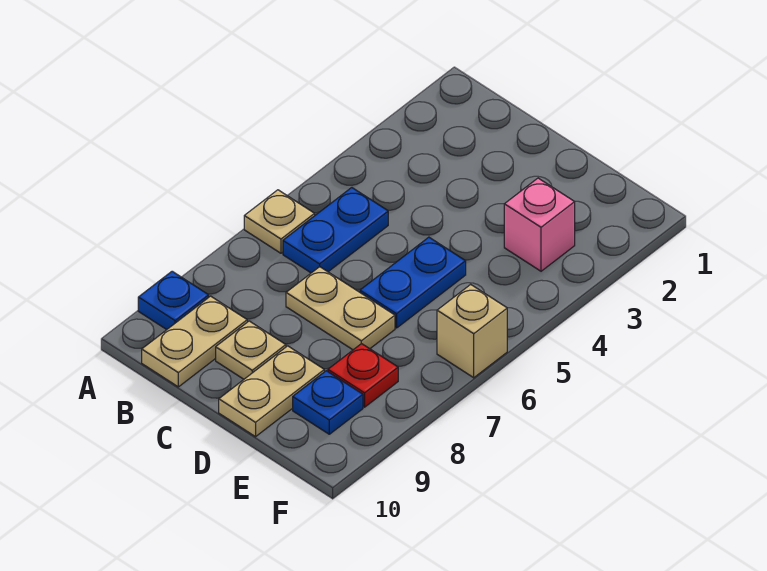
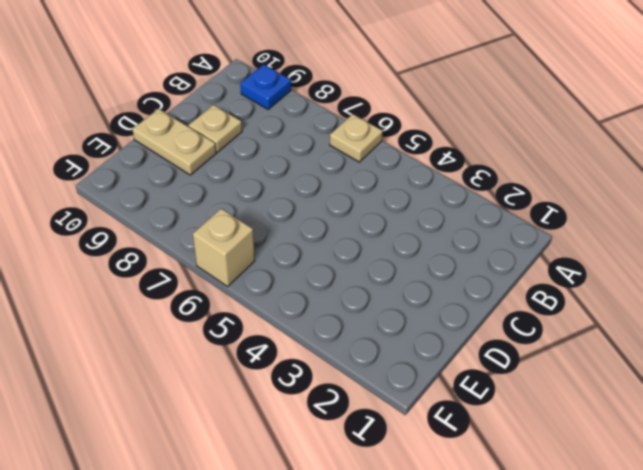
none -> blue 1x2 plate [283,188,388,273]
none -> tan 1x2 plate [142,296,247,387]
none -> tan 1x2 plate [286,267,395,350]

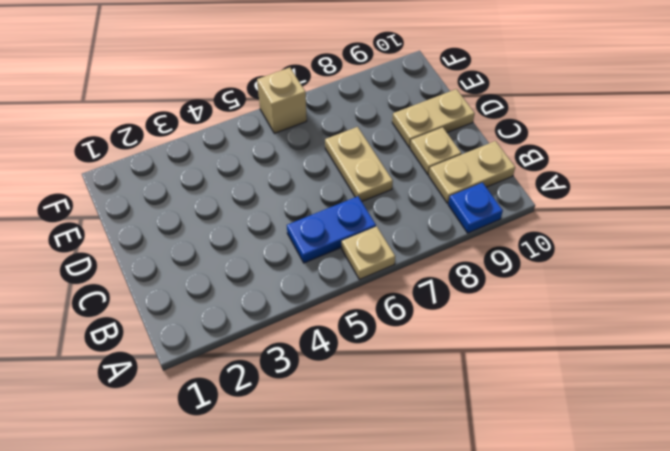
none -> blue 1x2 plate [360,237,466,328]
none -> pink 1x1 brick [504,178,575,271]
none -> red 1x1 plate [328,344,398,407]

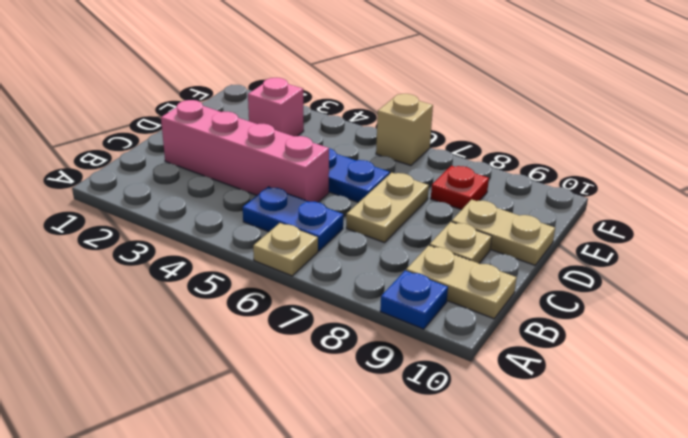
pink 1x4 brick [161,100,329,202] -> none
none -> blue 1x1 plate [293,371,363,434]

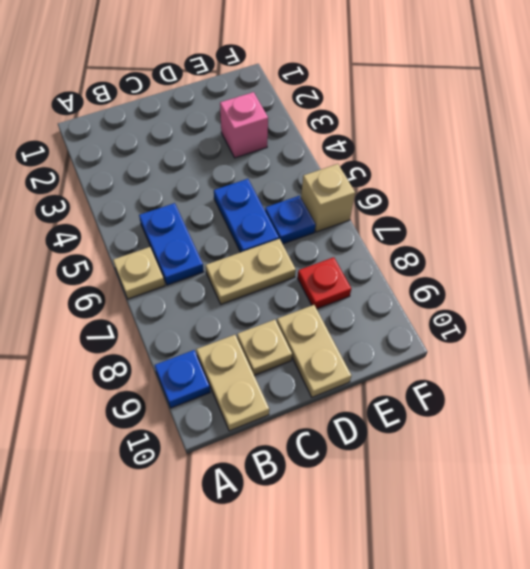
blue 1x1 plate [265,196,315,244] -> blue 1x1 plate moved to [293,371,363,434]

